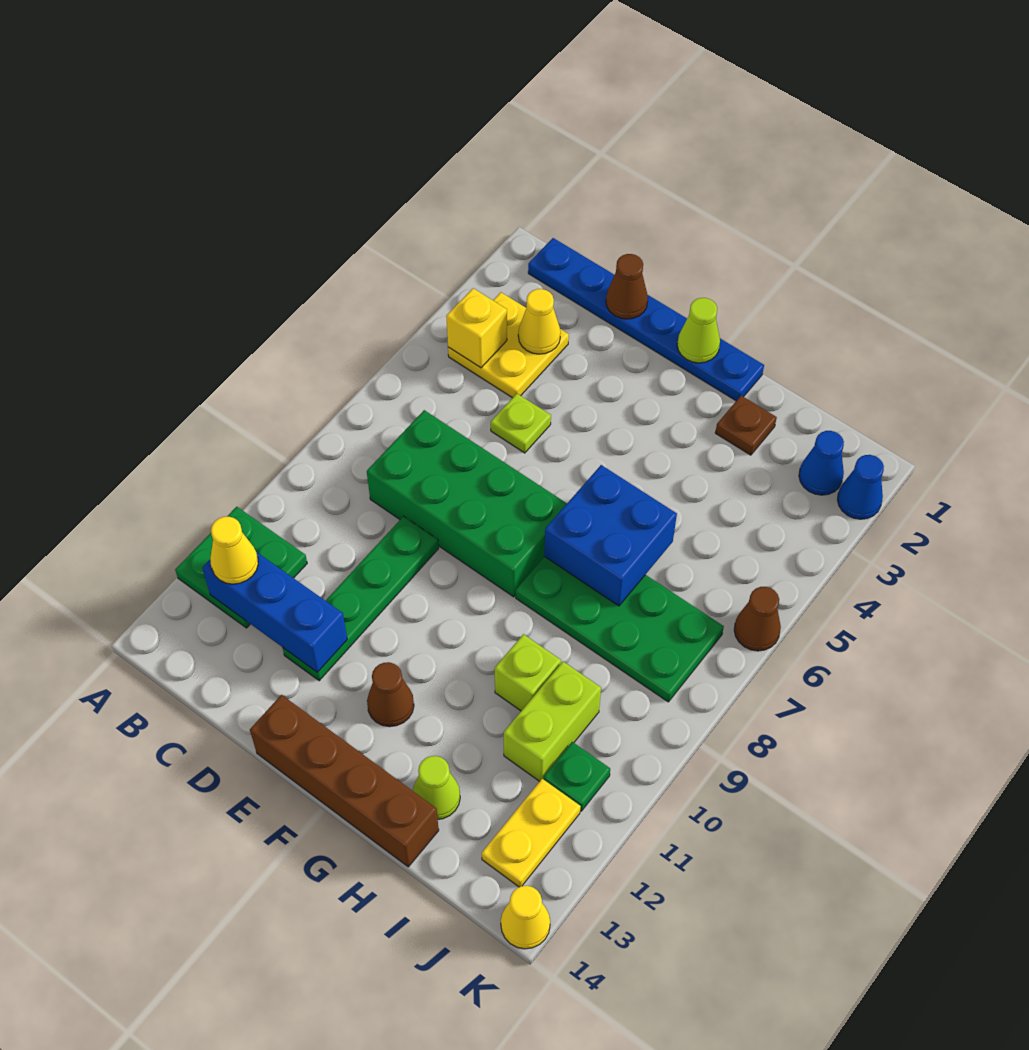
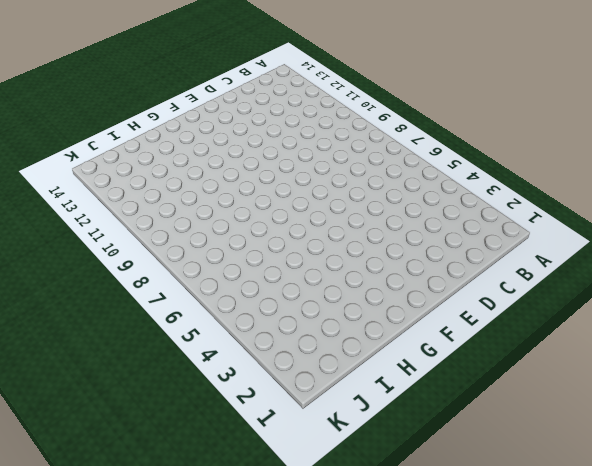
none -> green 2x2 plate [175,507,307,628]
none -> blue 1x6 plate [528,238,764,401]
none -> yellow 2x2 plate [448,292,569,398]

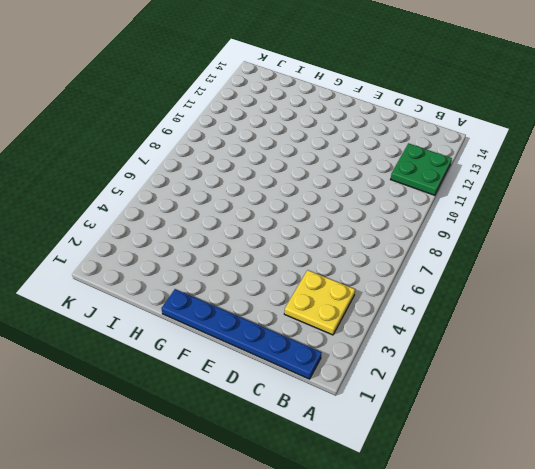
none -> green 2x4 brick [367,410,567,597]
none -> lime 1x1 plate [491,394,551,453]
none -> green 1x4 plate [283,516,439,681]

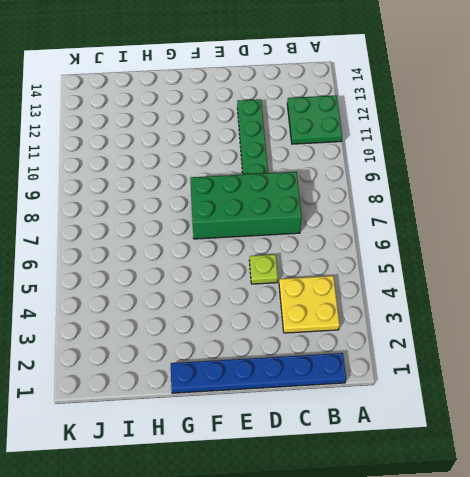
none -> brown 1x4 brick [250,695,439,867]
none -> brown 1x1 cone [367,662,414,727]
none -> green 2x4 plate [516,557,724,702]

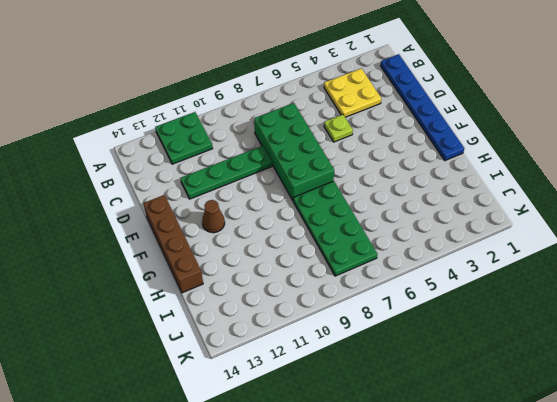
none -> brown 1x1 plate [715,396,777,455]
none -> lime 1x1 brick [495,634,561,711]
none -> lime 1x1 cone [413,756,460,819]

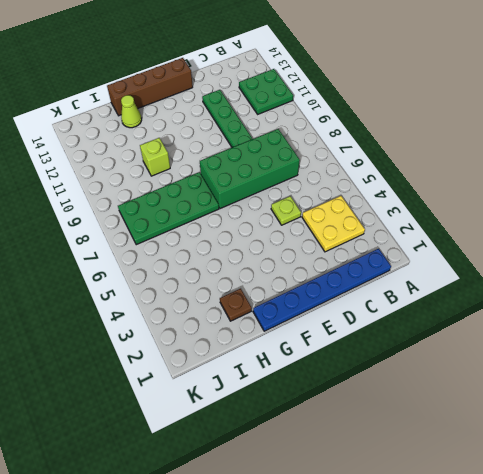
none -> brown 1x1 cone [367,662,414,727]
none -> lime 1x2 brick [504,662,601,781]
none -> blue 1x1 cone [799,431,844,495]

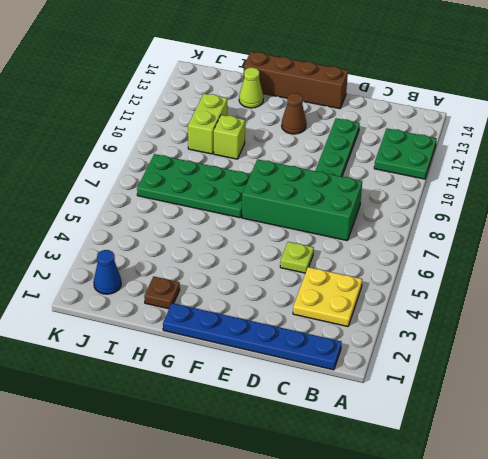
none -> green 1x1 plate [544,742,610,811]
none -> yellow 1x2 plate [482,779,581,887]
none -> blue 1x1 cone [837,455,884,519]

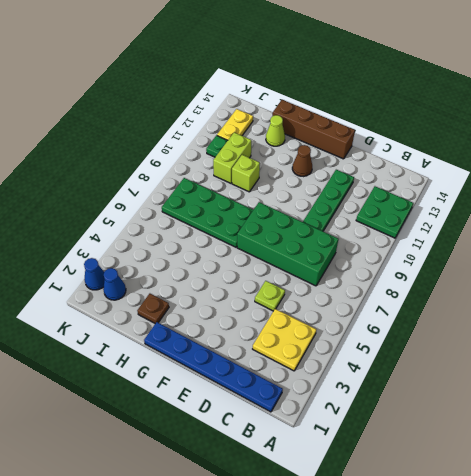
none -> brown 1x1 cone [734,587,781,651]
none -> yellow 1x1 cone [501,886,550,949]
none -> yellow 1x1 brick [446,288,507,368]

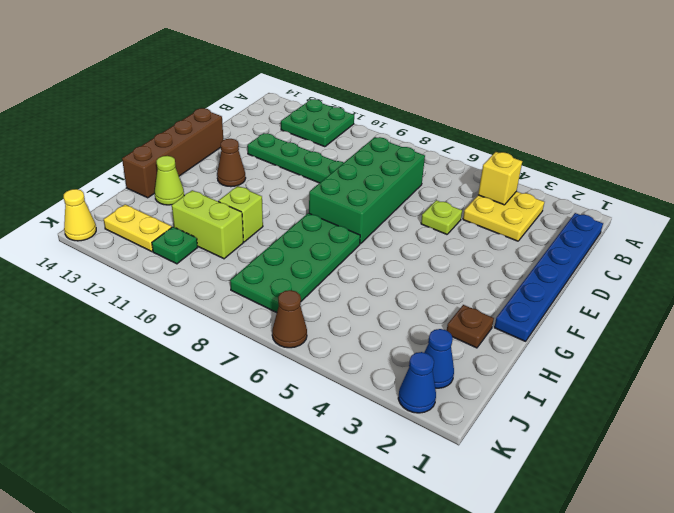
none -> blue 1x3 brick [202,552,347,673]
none -> yellow 1x1 cone [518,289,561,354]
none -> brown 1x1 cone [606,254,648,319]

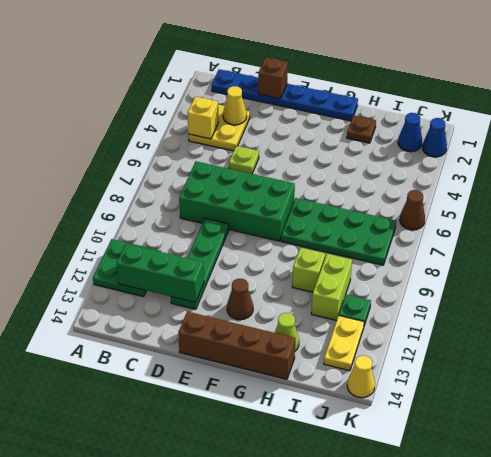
green 1x3 brick [116,244,204,303] -> blue 1x3 brick [202,552,347,673]
brown 1x1 brick [258,57,288,99] -> brown 1x1 cone [606,254,648,319]
none -> lime 1x1 cone [677,298,720,363]
none -> blue 2x2 brick [544,465,677,606]
none -> yellow 1x1 cone [210,517,258,584]

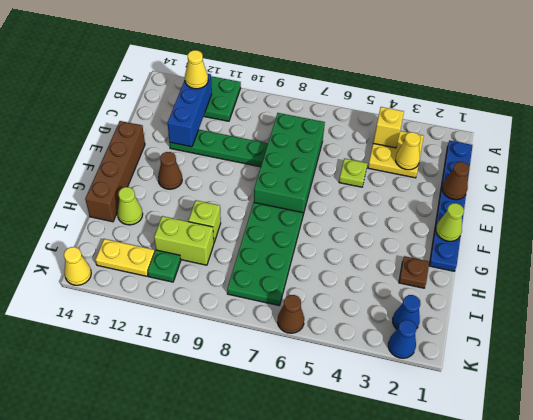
none -> blue 2x2 brick [544,465,677,606]

